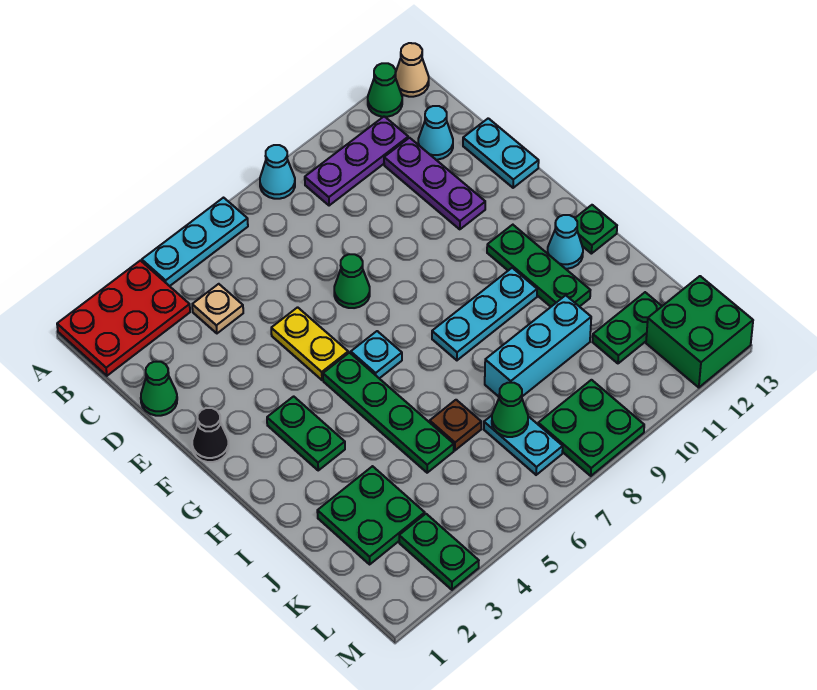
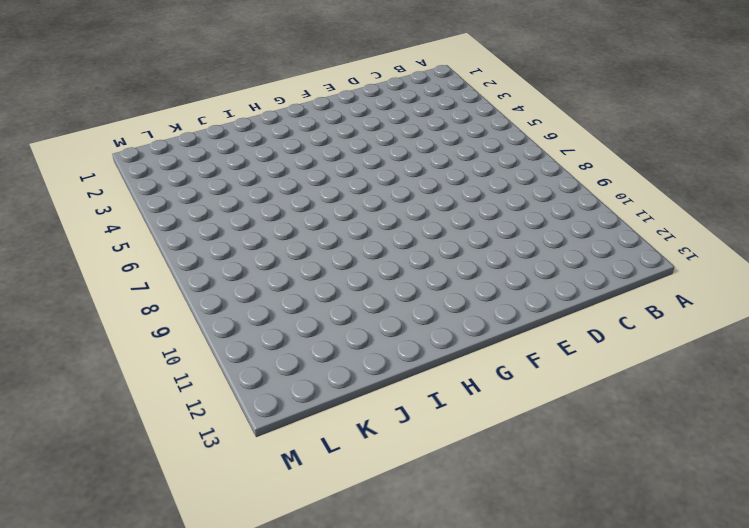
none -> red 2x3 plate [57,261,190,376]
none -> cyan 1x3 plate [142,198,248,286]
none -> cyan 1x1 cone [260,145,295,199]
none -> green 1x1 cone [368,63,402,117]

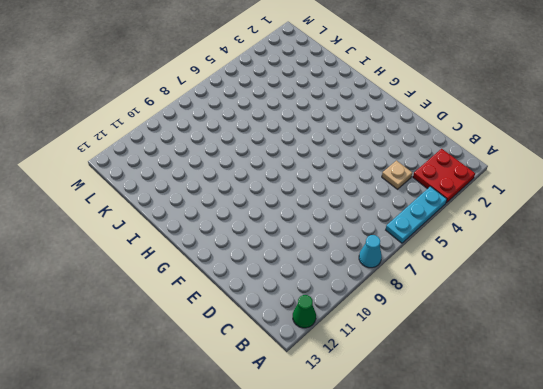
red 2x2 plate [413,149,475,203] -> red 2x3 plate [57,261,190,376]
none -> tan 1x1 cone [395,43,429,97]
none -> purple 1x3 plate [305,116,408,206]
none -> purple 1x3 plate [384,138,485,229]
none -> cyan 1x1 cone [418,106,453,160]

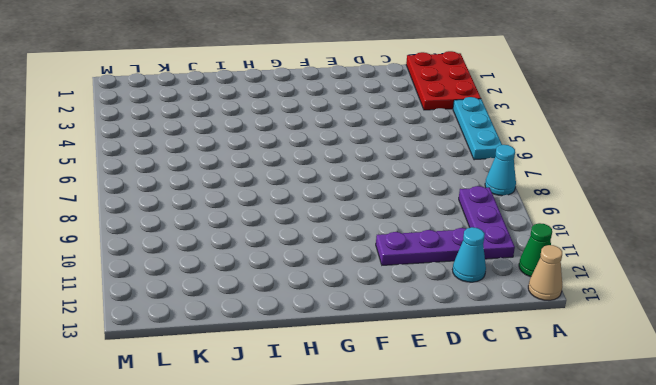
none -> tan 1x1 plate [192,284,243,333]
none -> green 1x1 cone [141,362,177,416]
none -> cyan 1x2 plate [463,118,539,188]
none -> yellow 1x2 plate [271,307,348,380]

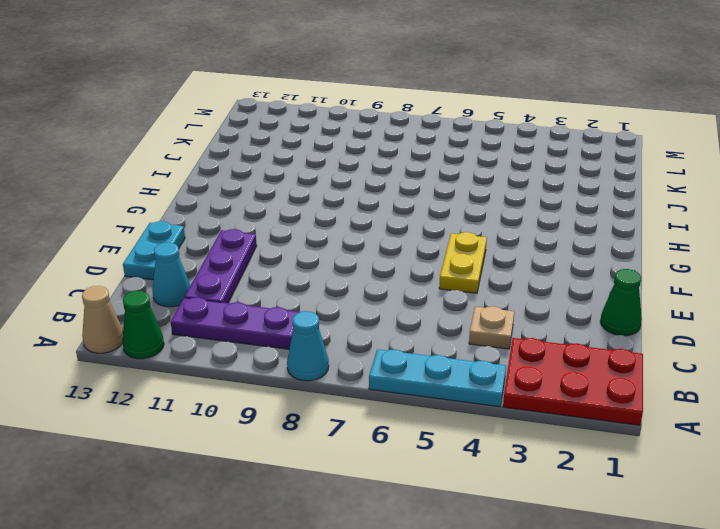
none -> green 1x1 cone [334,254,370,308]
none -> black 1x1 cone [192,408,229,462]
none -> green 1x2 plate [267,396,345,470]
none -> green 1x4 plate [323,353,454,473]

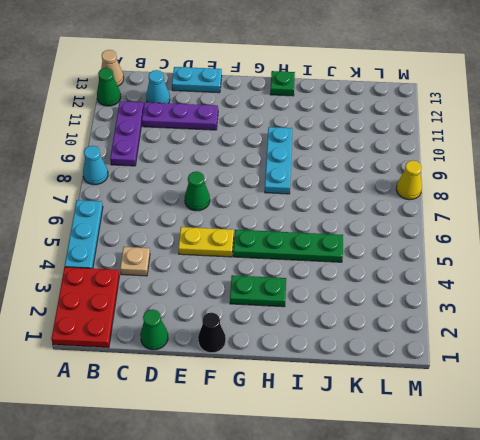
yellow 1x1 cone [396,160,422,200] -> green 2x2 plate [538,380,644,476]
none -> cyan 1x1 plate [351,331,402,378]
none -> green 1x3 plate [487,225,590,307]
none -> cyan 1x1 cone [547,215,583,269]
none -> green 2x2 plate [317,466,425,564]

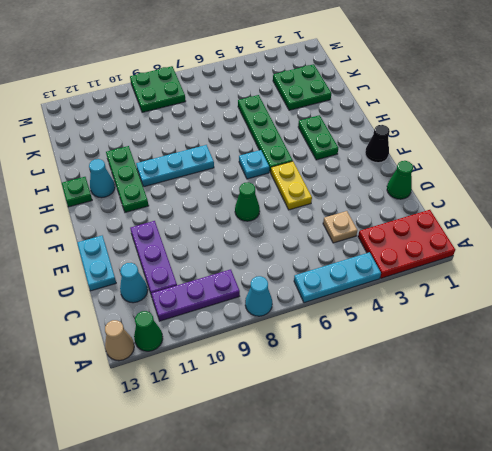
none -> brown 1x1 plate [430,400,481,450]
none -> cyan 1x3 brick [485,295,591,397]
none -> cyan 1x2 plate [484,415,563,475]
none -> green 1x2 plate [593,292,662,363]

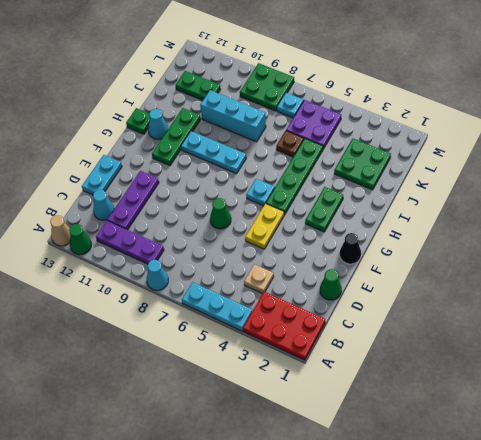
purple 2x2 plate [286,100,341,149] -> none
cyan 1x1 plate [277,93,304,118] -> cyan 1x2 plate [484,415,563,475]
none -> green 1x2 plate [399,514,479,590]
none -> green 2x2 brick [646,276,753,388]
none -> green 1x1 cone [492,383,528,437]

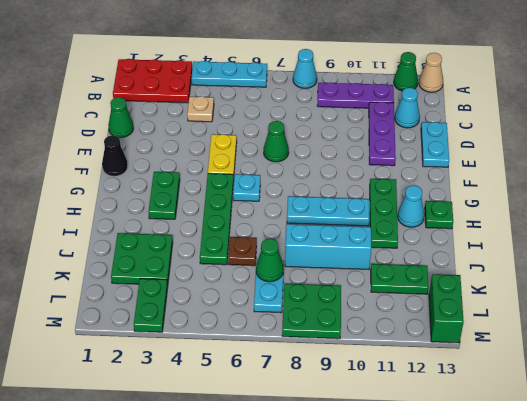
green 1x2 brick [429,274,464,343] -> green 2x2 brick [646,276,753,388]

